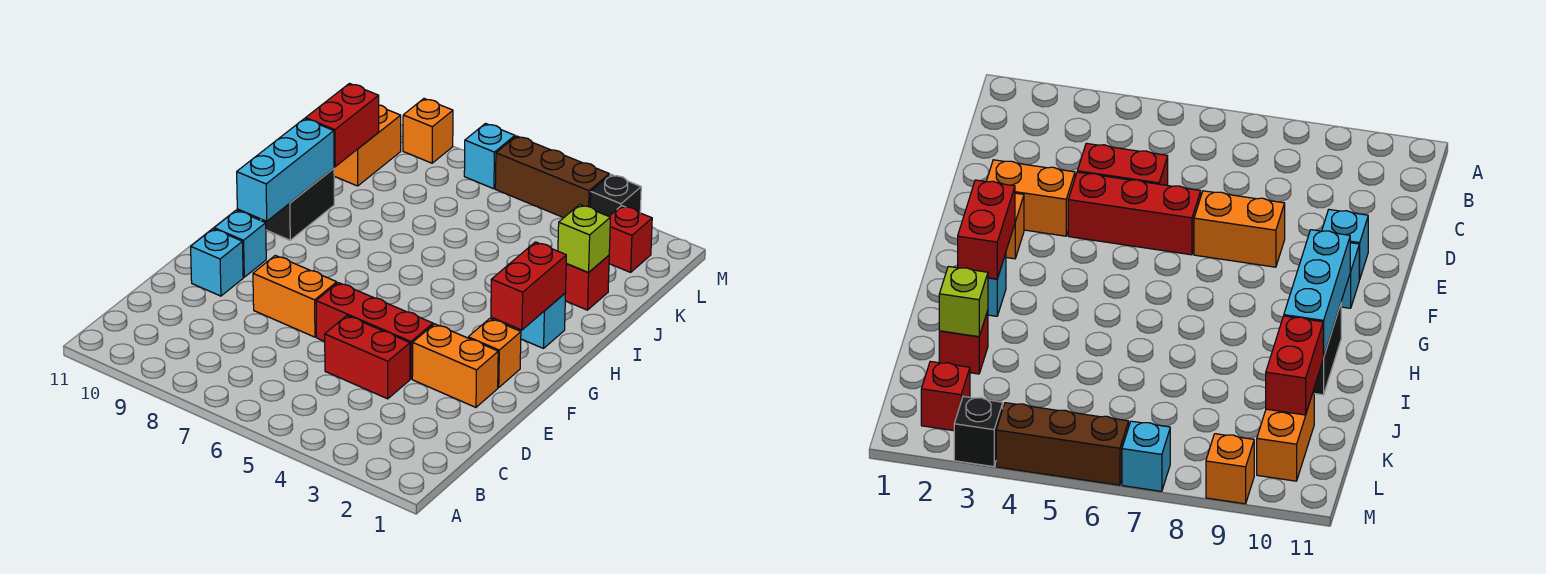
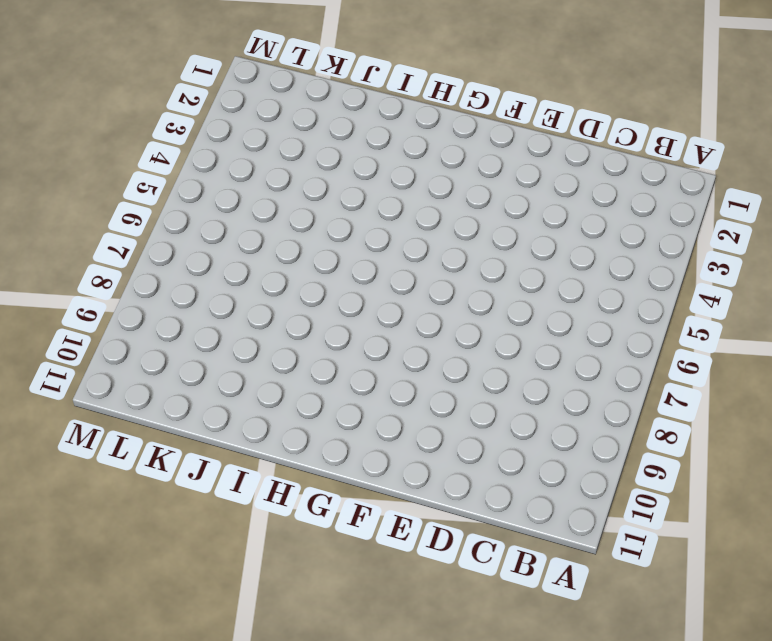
none -> red 1x2 brick [325,316,410,399]
none -> orange 1x2 brick [412,324,498,407]
none -> red 1x3 brick [316,283,433,379]

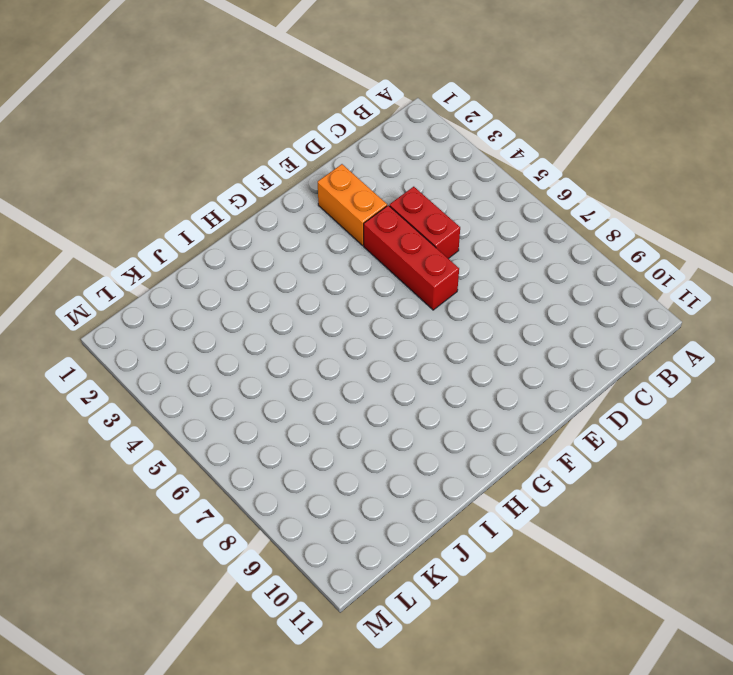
none -> orange 1x2 brick [253,255,337,337]
none -> cyan 1x1 brick [191,229,243,296]
none -> orange 1x1 brick [468,319,521,388]

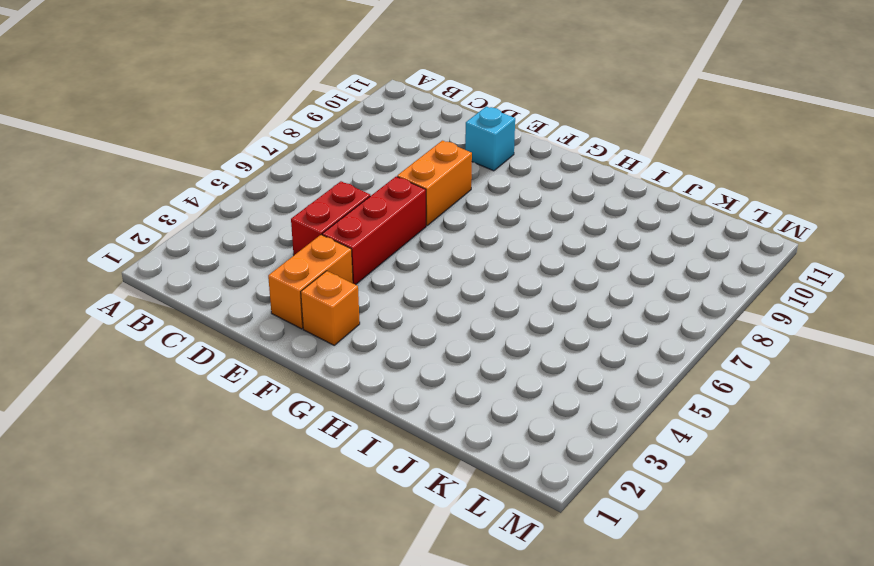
none -> cyan 1x1 brick [214,210,266,277]
none -> cyan 1x1 brick [513,293,566,348]
none -> black 1x2 brick [261,168,334,240]

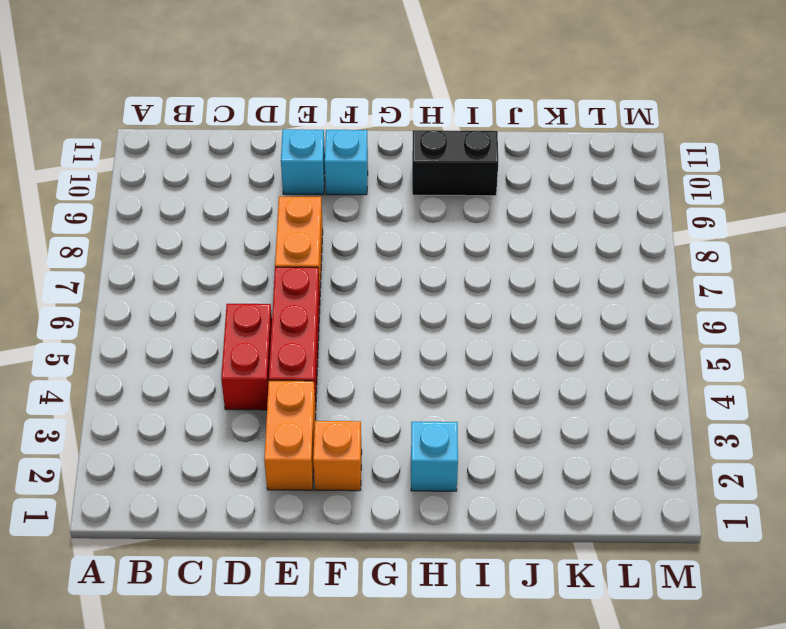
none -> red 1x1 brick [565,255,609,310]
none -> orange 1x2 brick [334,105,401,186]
none -> red 1x1 brick [609,206,652,272]

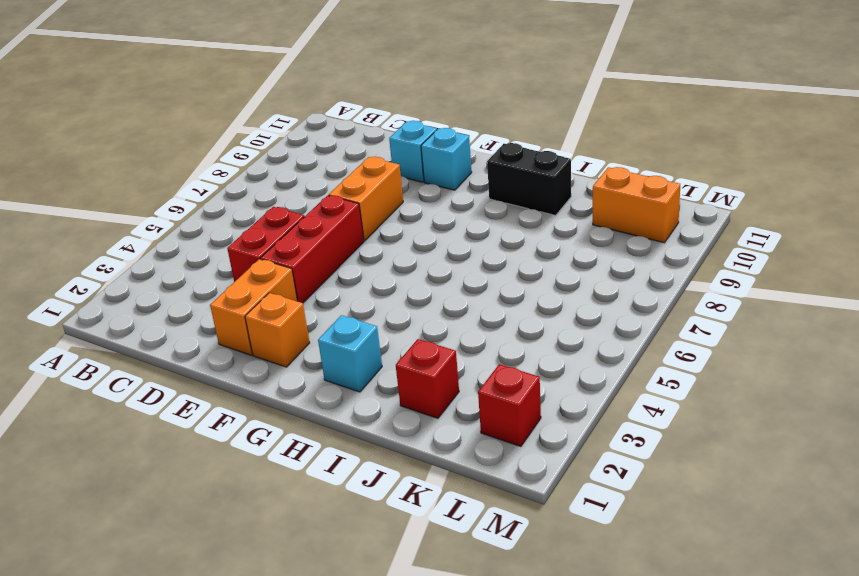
none -> black 1x1 brick [590,174,641,216]
none -> brown 1x3 brick [495,136,609,218]
none -> cyan 1x1 brick [464,124,515,189]

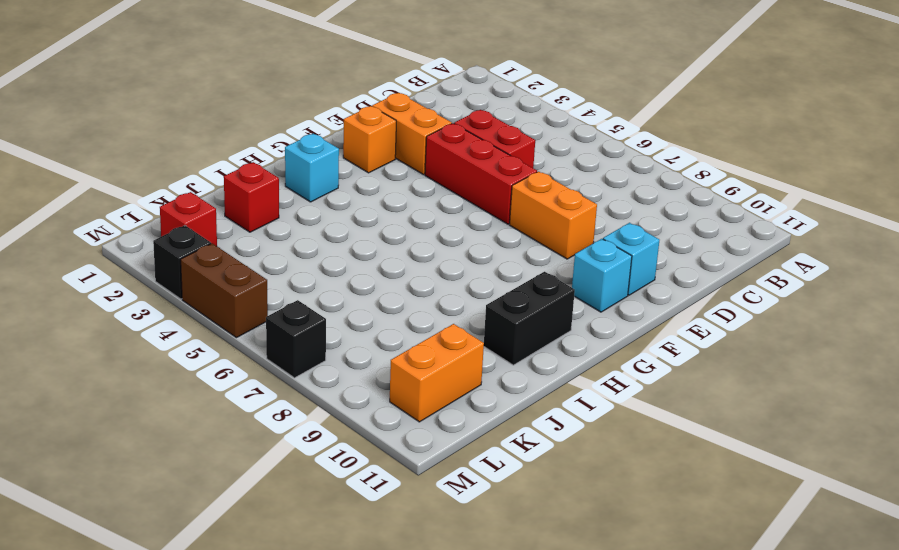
brown 1x2 brick [181,243,268,338] -> brown 1x3 brick [495,136,609,218]
black 1x1 brick [266,300,326,378] -> cyan 1x1 brick [464,124,515,189]
none -> orange 1x1 brick [403,99,453,163]
none -> red 1x2 brick [491,242,566,330]
none -> cyan 1x3 brick [237,119,334,221]

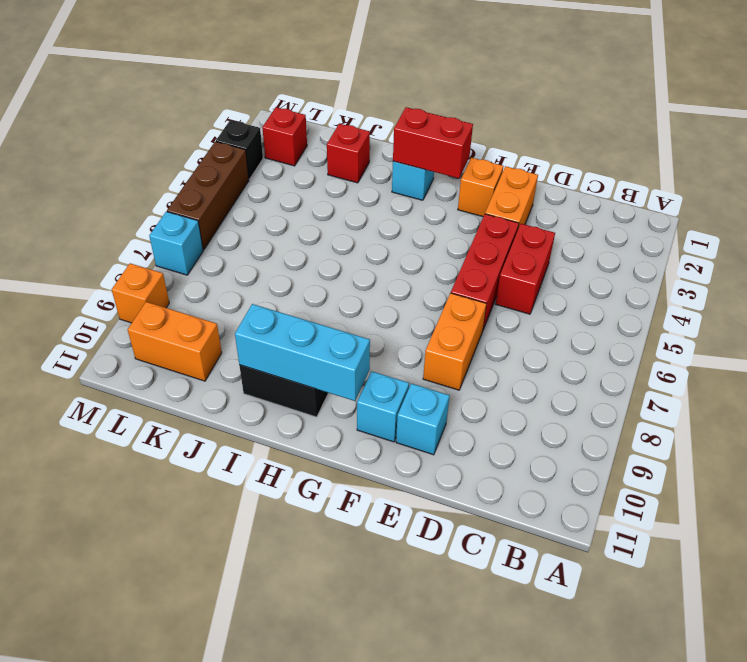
none -> lime 1x1 brick [558,205,610,272]
none -> red 1x2 brick [306,84,379,167]

